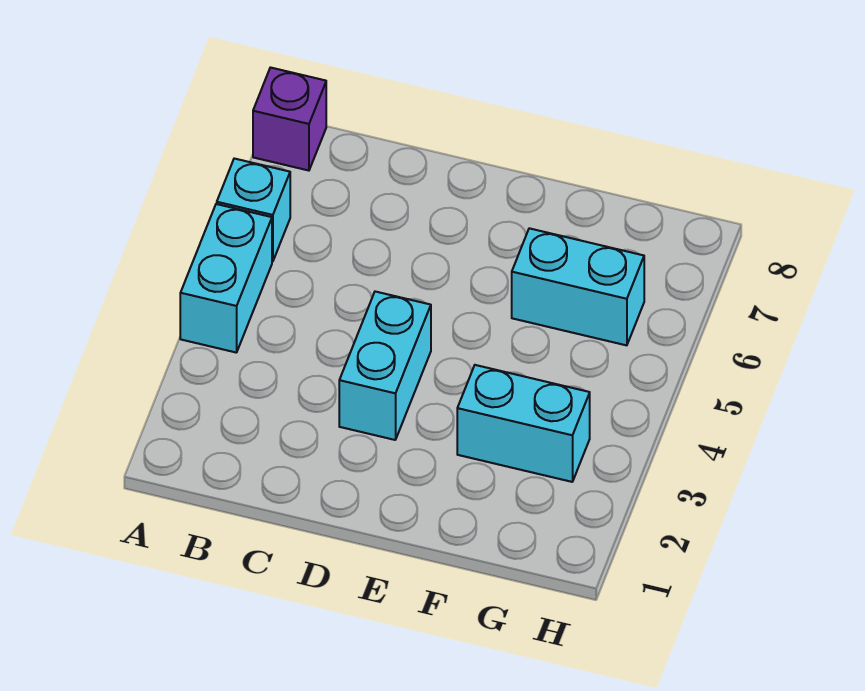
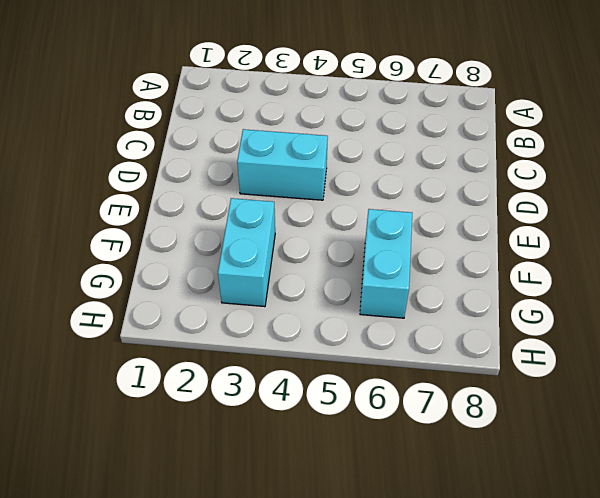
none -> cyan 1x2 brick [180,204,272,353]
none -> cyan 1x1 brick [217,159,290,262]

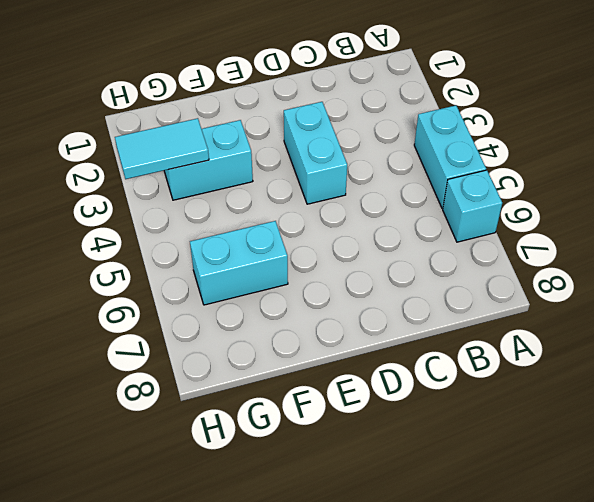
cyan 1x2 tile [115,118,209,179] -> none
none -> purple 1x1 brick [253,68,326,171]

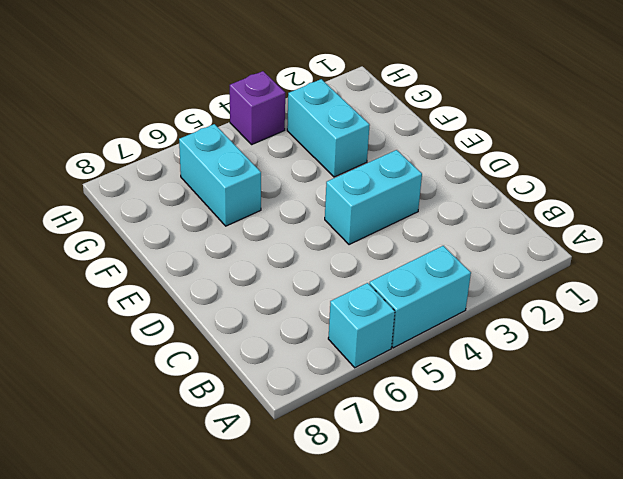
purple 1x1 brick [230,71,285,144] -> purple 1x1 brick moved to [253,68,326,171]

